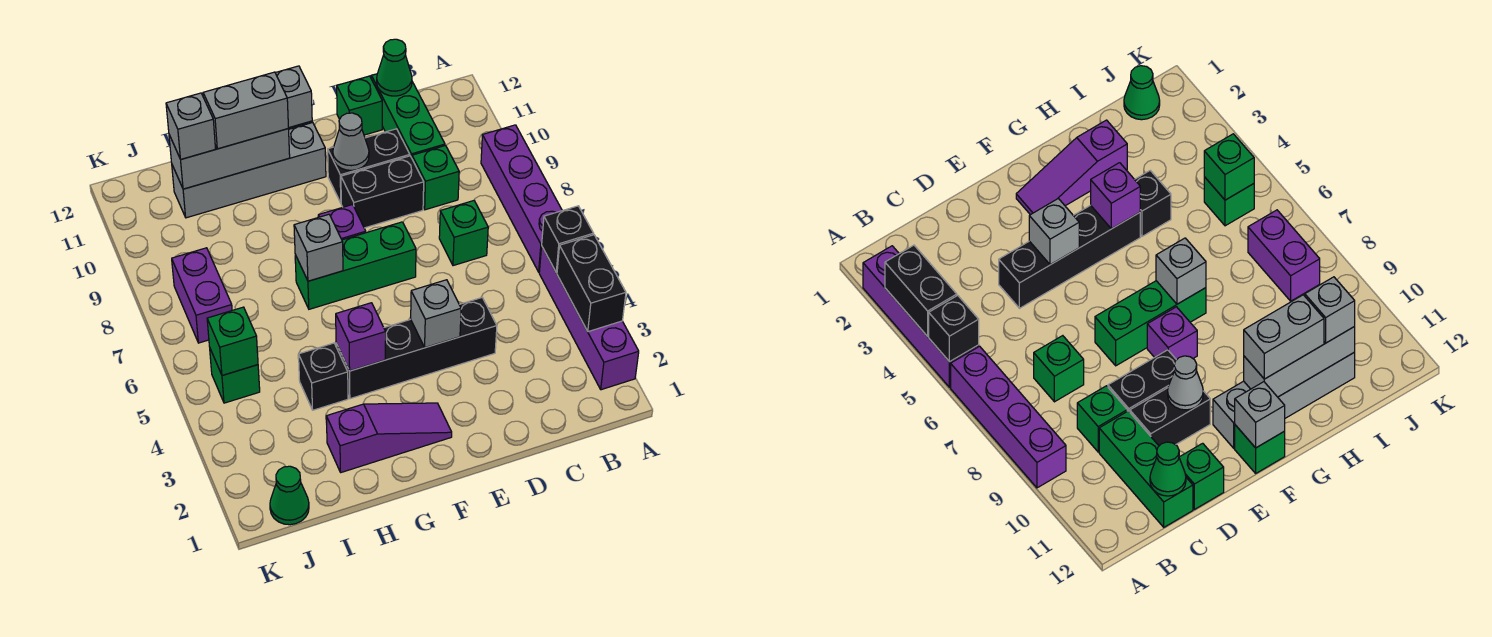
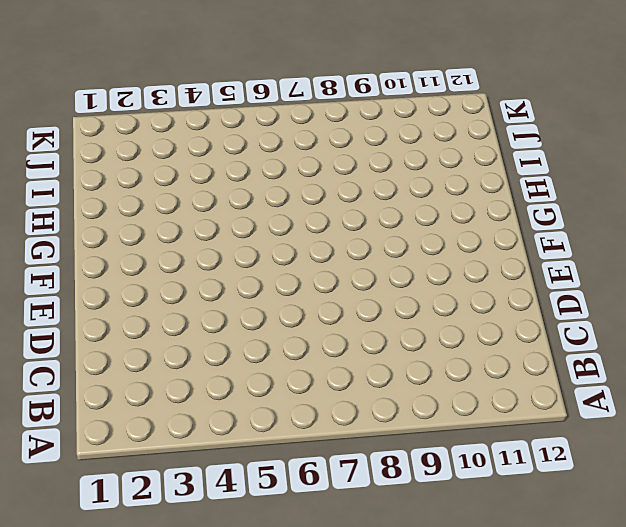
none -> purple 1x4 brick [539,247,639,390]
none -> purple 1x4 brick [481,125,562,272]
none -> green 1x1 brick [439,201,488,266]
none -> green 1x1 brick [412,146,459,210]

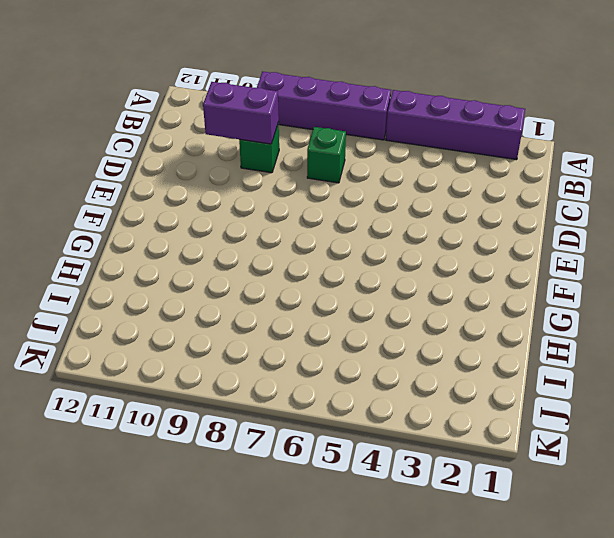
purple 1x2 brick [203,82,279,144] -> purple 1x2 brick moved to [172,248,232,343]
none -> green 1x3 brick [371,74,445,158]
none -> black 1x4 brick [336,298,497,399]
none -> black 1x2 brick [341,156,424,228]
none -> black 1x2 brick [328,129,410,203]

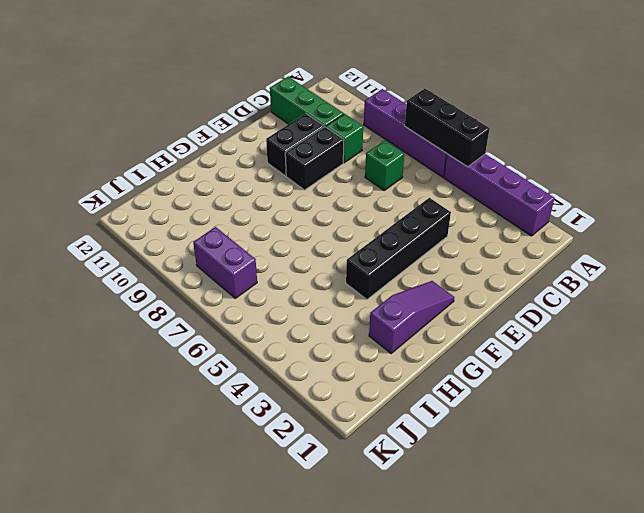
black 1x3 brick [405,89,490,167] -> black 1x1 brick [542,206,594,273]
none -> green 1x1 brick [337,76,382,135]
none -> green 1x3 brick [295,222,416,309]
none -> purple 1x1 brick [318,205,366,240]
none -> grey 1x4 brick [172,122,326,218]

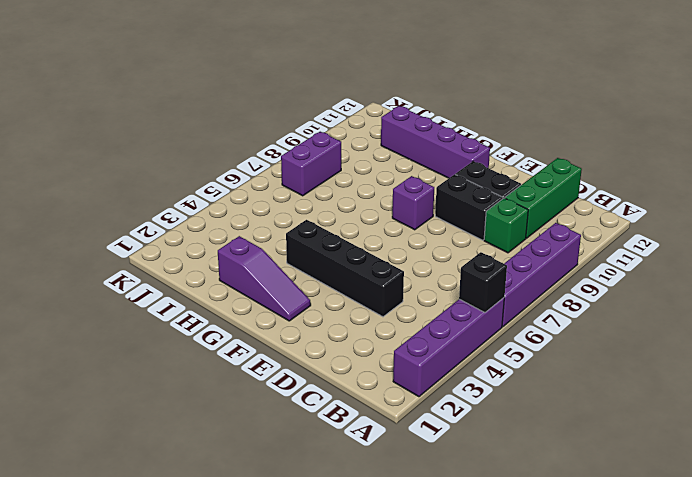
purple 1x4 brick [381,106,490,178] -> grey 1x4 brick [172,122,326,218]
none -> green 1x1 brick [439,201,488,266]
none -> green 1x1 brick [337,76,382,135]
none -> green 1x3 brick [295,222,416,309]
none -> green 1x1 brick [1235,425,1285,473]

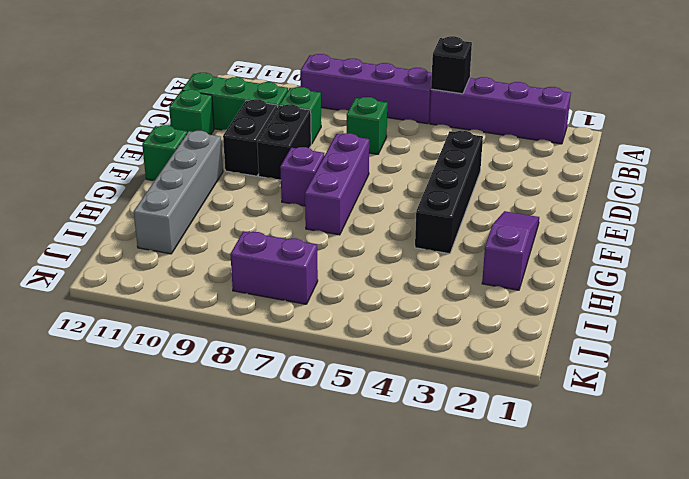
purple 1x3 brick [305,133,369,235] -> green 1x3 brick [295,222,416,309]
none -> black 1x1 brick [299,343,348,410]
none -> green 1x1 cone [270,466,309,525]
none -> green 1x1 brick [210,349,260,403]
none -> black 1x2 brick [557,235,626,332]

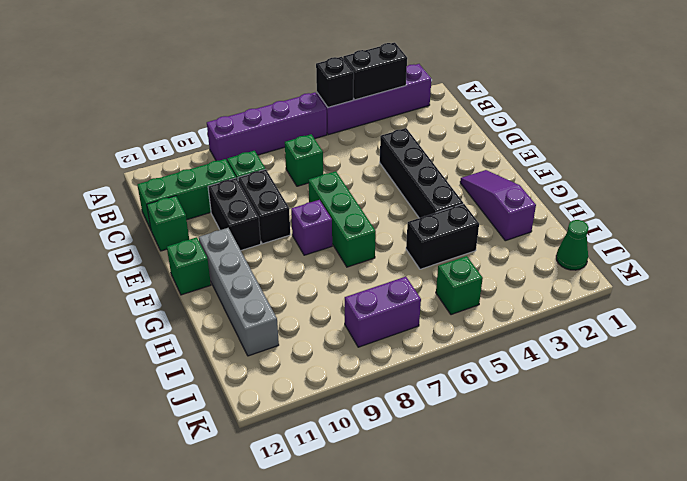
black 1x2 brick [406,204,479,269] -> black 1x1 brick [299,343,348,410]
none -> green 1x1 cone [377,39,412,96]
none -> grey 1x1 brick [411,280,461,348]
none -> grey 1x1 cone [333,113,369,170]
none -> grey 1x1 brick [276,66,312,128]

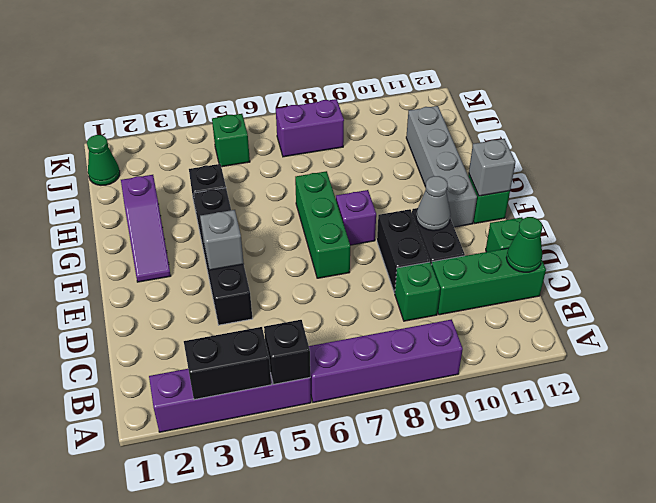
none -> green 1x1 brick [439,201,488,266]
none -> purple 1x1 brick [336,303,386,371]
none -> grey 1x1 brick [294,214,343,281]
none -> grey 1x3 brick [169,129,290,189]

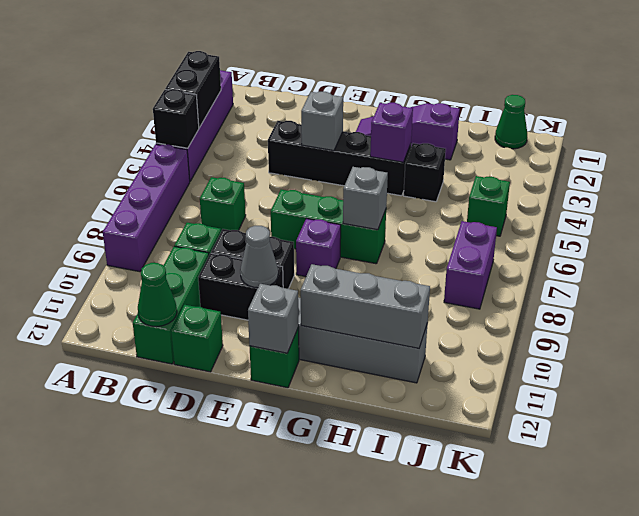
none -> green 1x1 brick [207,307,258,375]
none -> grey 1x2 brick [203,72,288,149]
none -> grey 1x1 brick [166,93,215,159]

